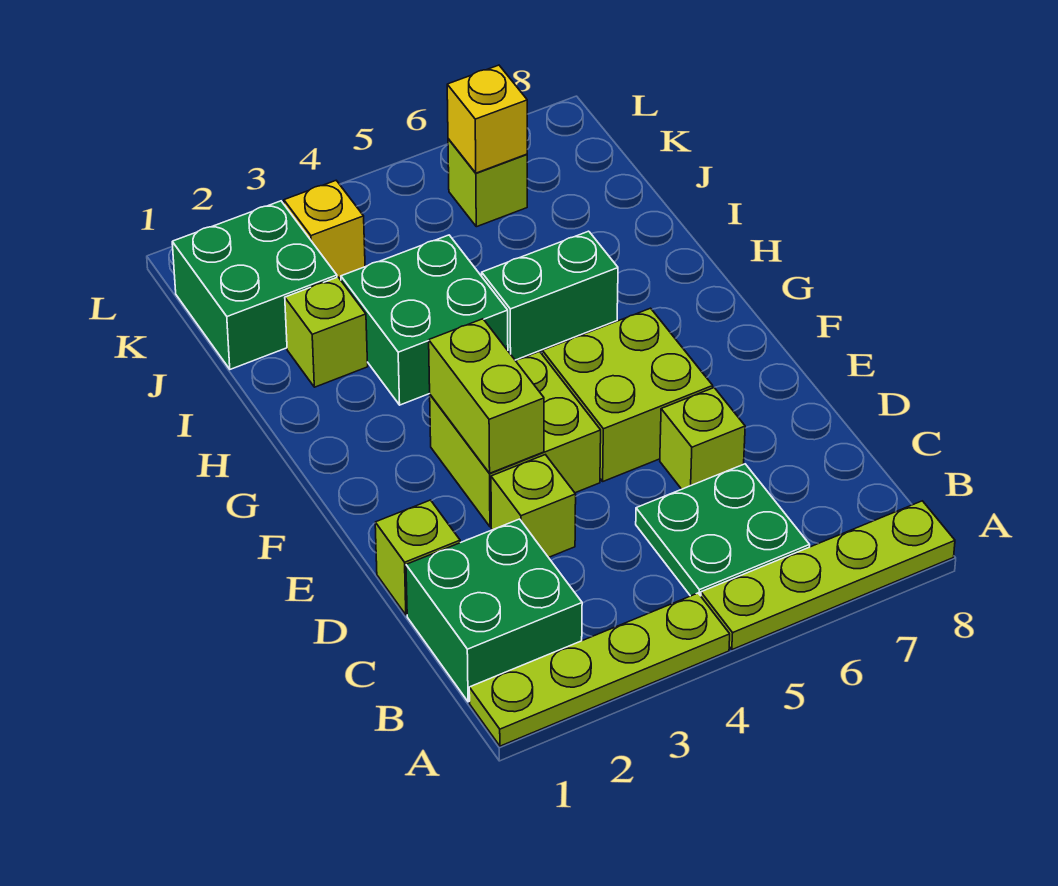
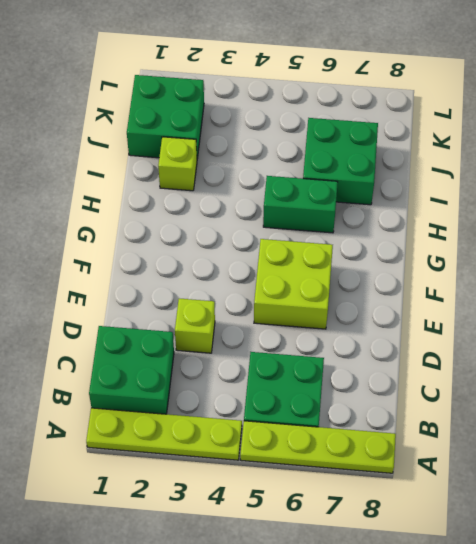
green 2x2 brick [303,118,378,205] -> green 2x2 brick moved to [341,235,508,405]
none -> lime 1x1 brick [375,500,460,615]
none -> lime 1x1 brick [660,388,745,489]
none -> lime 2x2 brick [430,352,601,527]

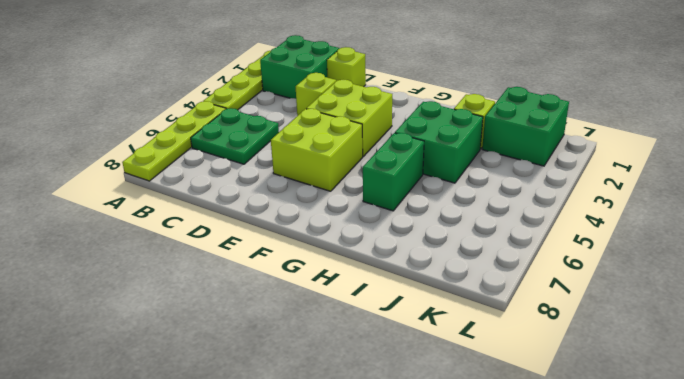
none -> lime 1x1 brick [660,388,745,489]
none -> yellow 1x1 brick [284,181,365,279]
none -> lime 1x1 brick [448,139,527,227]

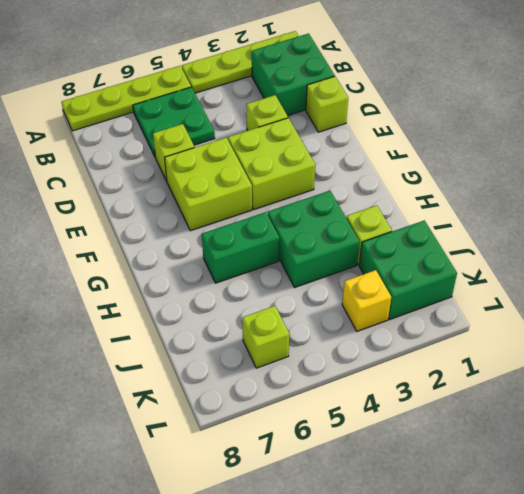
none -> lime 1x2 brick [429,319,544,473]
none -> yellow 1x1 brick [447,65,527,173]

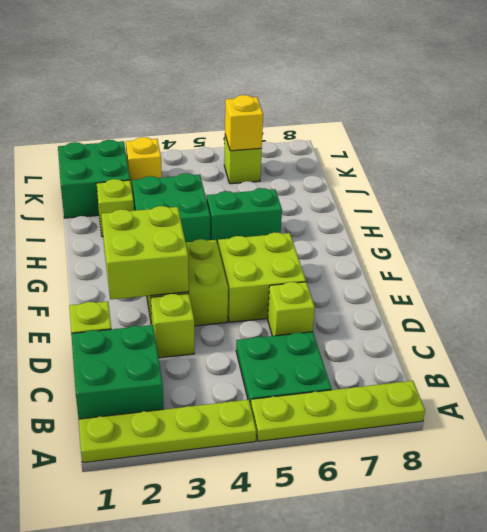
lime 2x2 brick [101,206,189,299] -> lime 1x2 brick [429,319,544,473]

